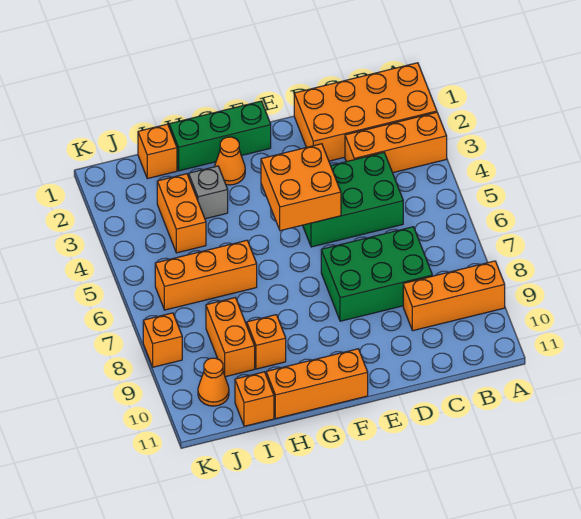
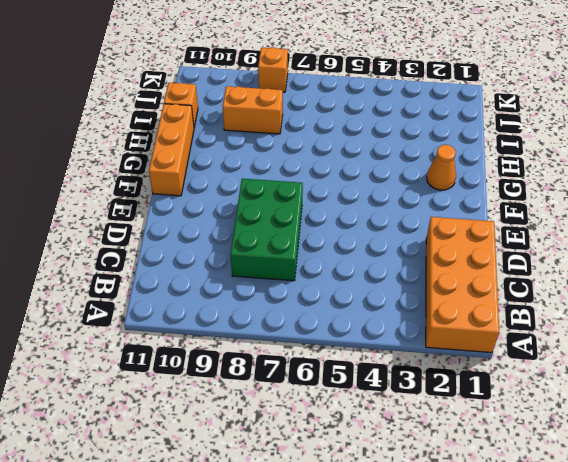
none -> orange 1x3 brick [345,112,447,173]
none -> orange 1x3 brick [403,261,505,331]
none -> green 2x3 brick [303,153,403,247]

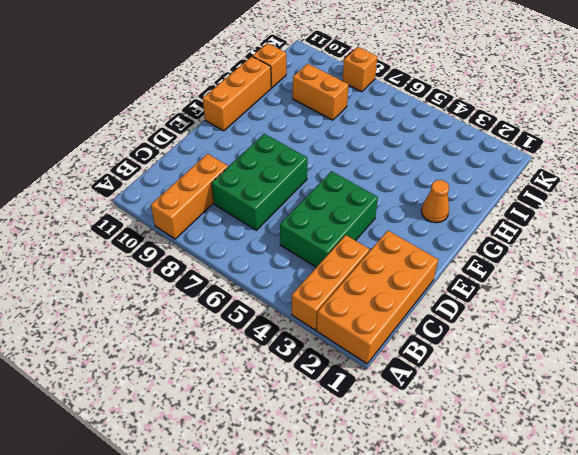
none -> green 1x3 brick [169,101,271,171]
none -> grey 1x1 brick [189,166,228,219]
none -> orange 1x3 brick [155,240,257,310]

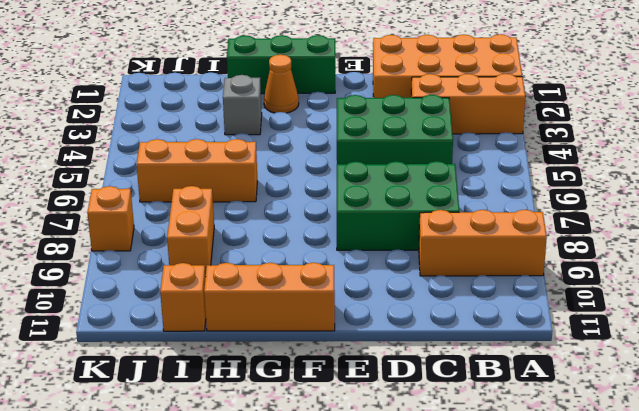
none -> orange 1x1 brick [247,315,286,369]
none -> orange 1x1 brick [138,124,177,179]
none -> orange 1x2 brick [157,174,206,253]

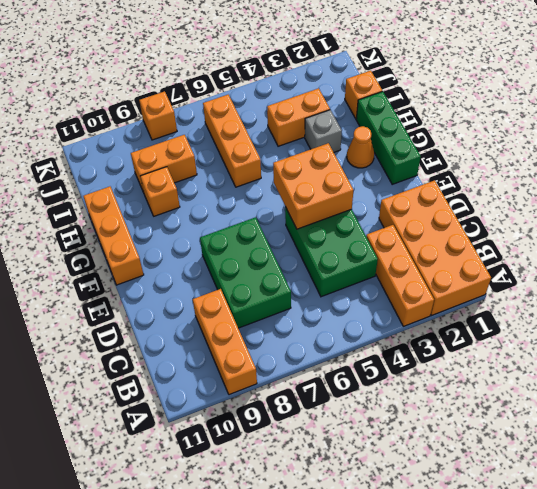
none -> orange 1x1 brick [235,372,274,426]
none -> orange 1x1 cone [198,358,229,406]

